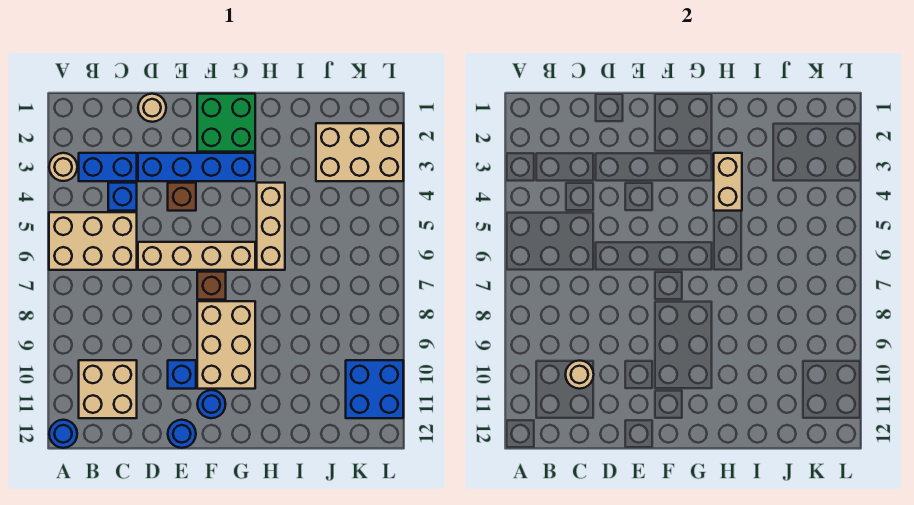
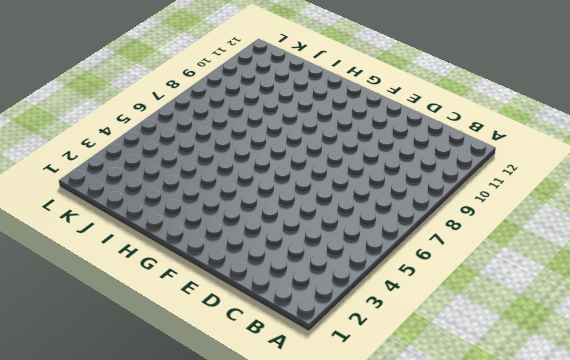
none -> tan 1x1 round brick [49,153,77,181]
none -> tan 2x3 brick [49,212,137,270]
none -> blue 1x1 round brick [49,420,77,448]

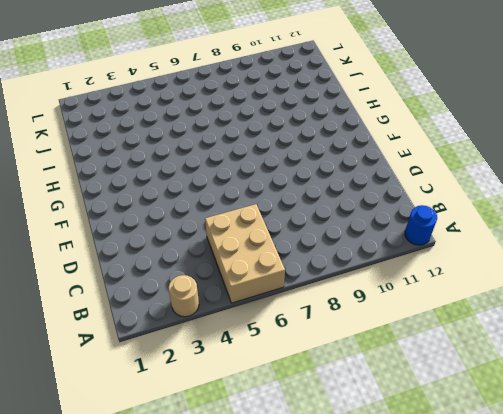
none -> blue 1x2 brick [79,153,137,181]
none -> tan 2x2 brick [79,360,137,418]
none -> blue 1x1 brick [108,183,137,211]

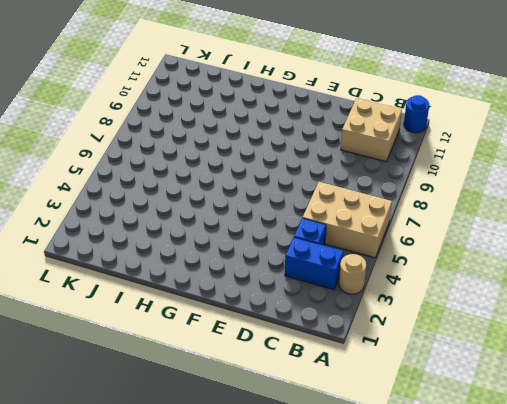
none -> tan 1x1 round brick [138,94,166,122]
none -> blue 1x4 brick [138,153,255,181]
none -> tan 1x4 brick [138,242,255,270]

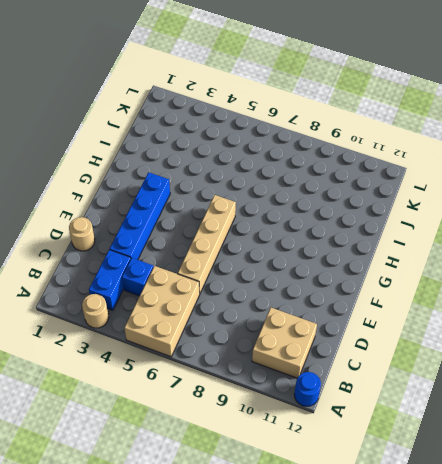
none -> brown 1x1 brick [168,183,196,211]
none -> blue 1x1 brick [168,360,196,389]
none -> blue 1x1 round brick [168,420,196,448]

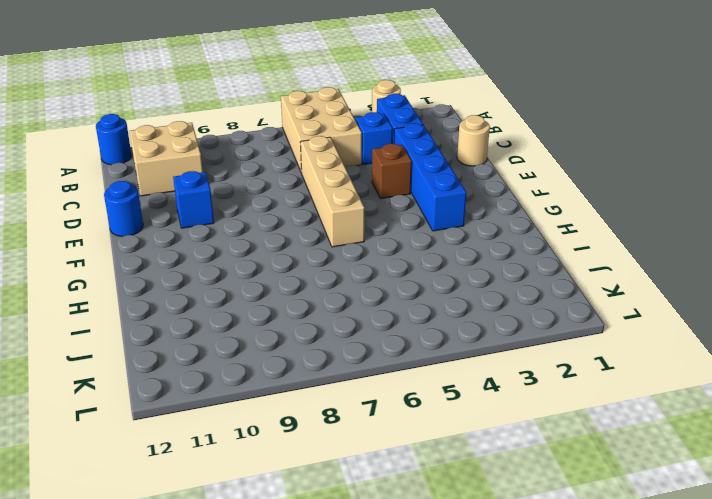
none -> green 2x2 brick [197,94,255,152]
none -> brown 1x1 brick [197,272,226,300]
none -> tan 2x3 brick [197,301,255,389]

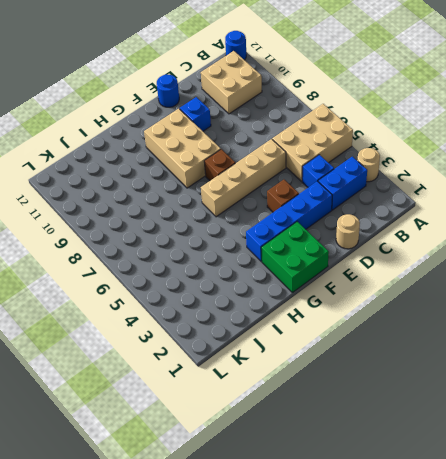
none -> blue 1x1 round brick [197,390,226,418]
none -> tan 1x3 brick [257,183,285,270]
none -> tan 2x3 brick [316,123,403,181]

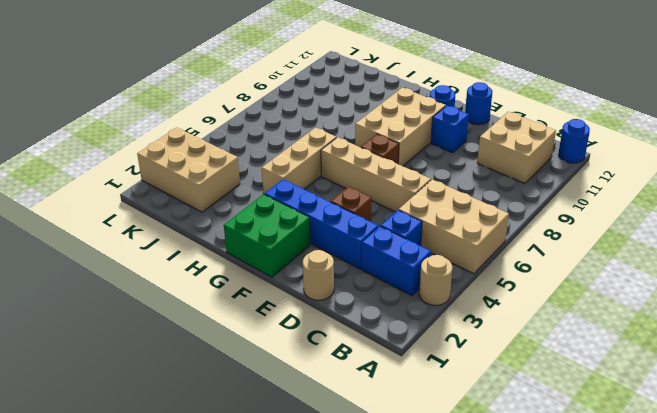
none -> blue 2x2 brick [346,360,403,418]
none -> tan 1x1 round brick [565,361,594,389]
none -> tan 1x2 brick [714,153,742,211]

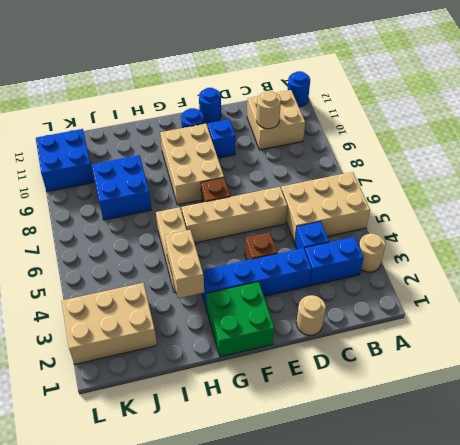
blue 2x2 brick [92,155,151,220] -> none

